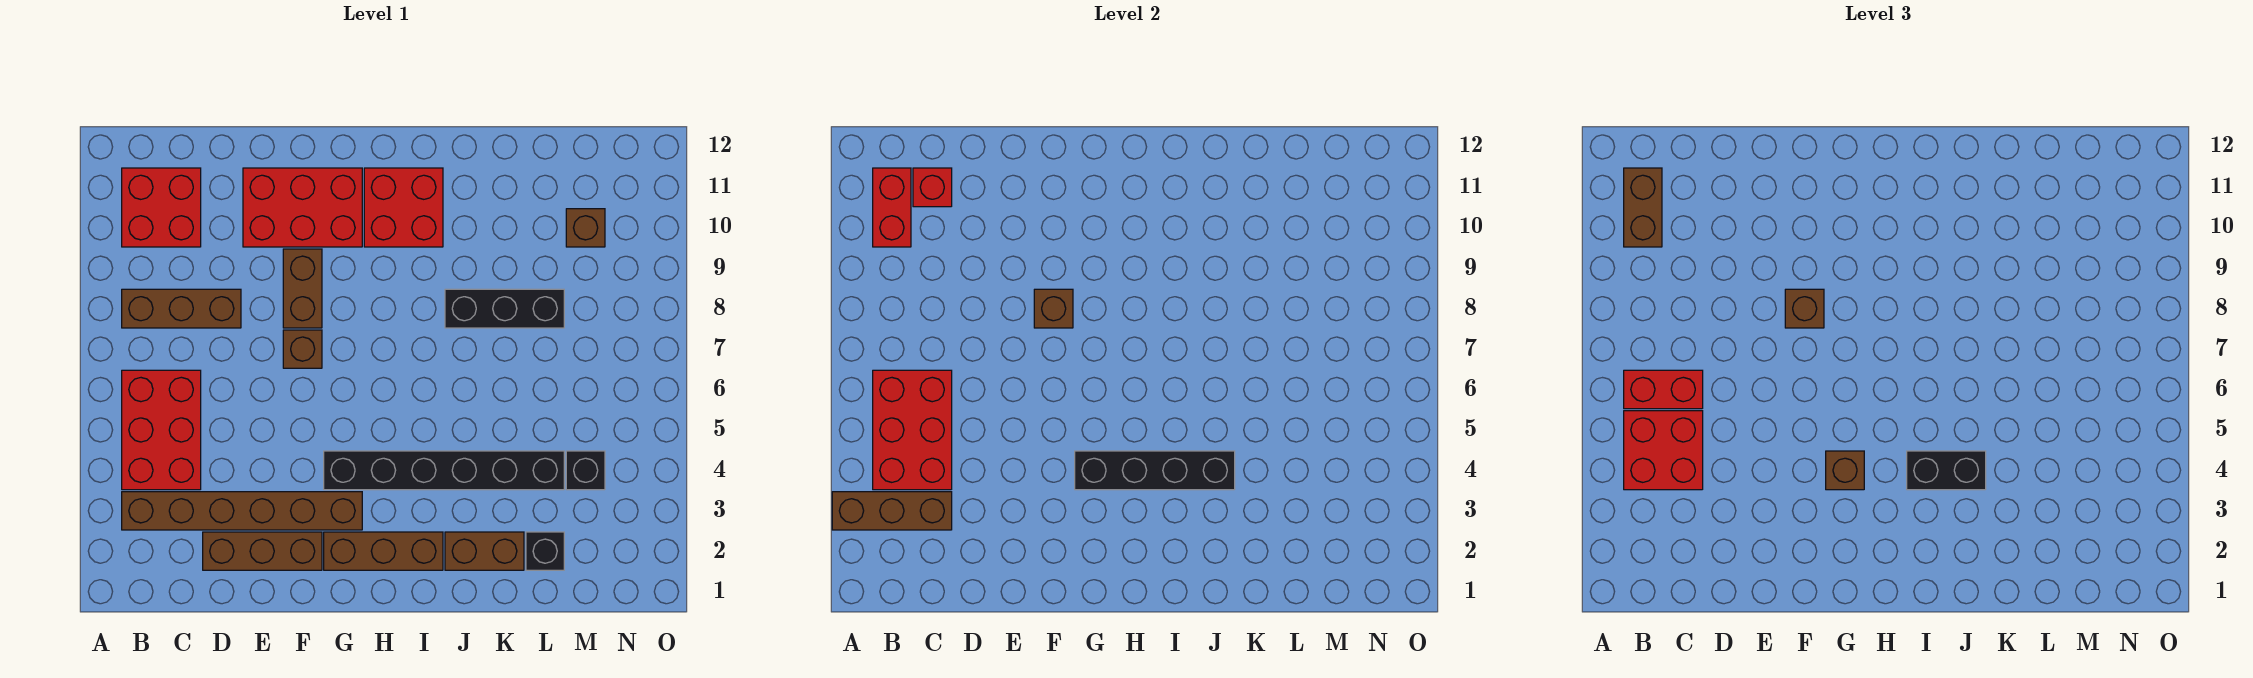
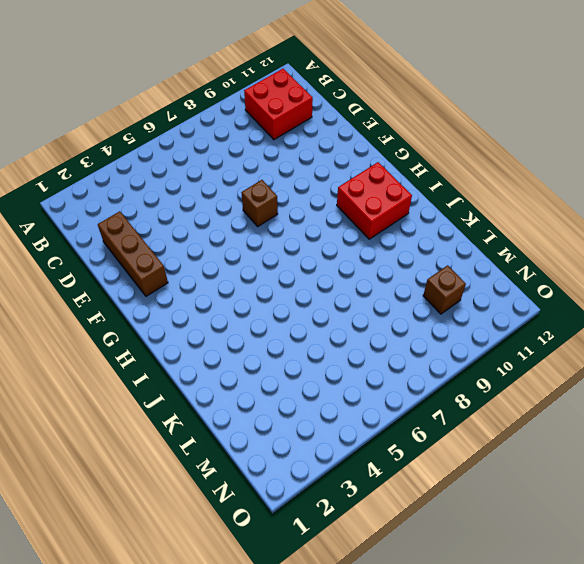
none -> brown 1x6 brick [122,492,362,530]
none -> red 2x3 brick [122,370,201,490]
none -> brown 1x3 brick [122,289,241,328]

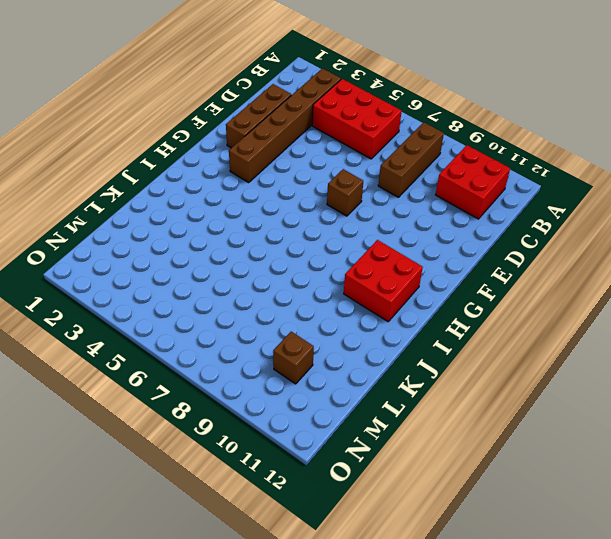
none -> red 2x3 brick [243,168,362,247]
none -> brown 1x2 brick [283,249,322,328]
none -> brown 1x3 brick [324,532,443,570]

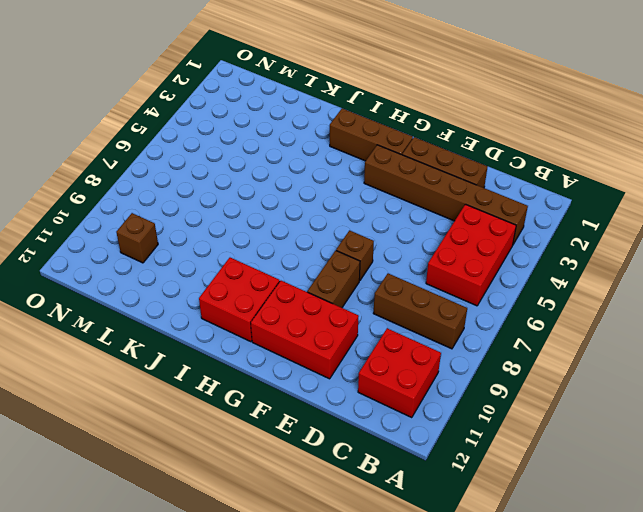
none -> black 1x6 brick [324,451,564,490]
none -> brown 1x2 brick [445,532,524,570]
none -> black 1x3 brick [445,289,564,328]

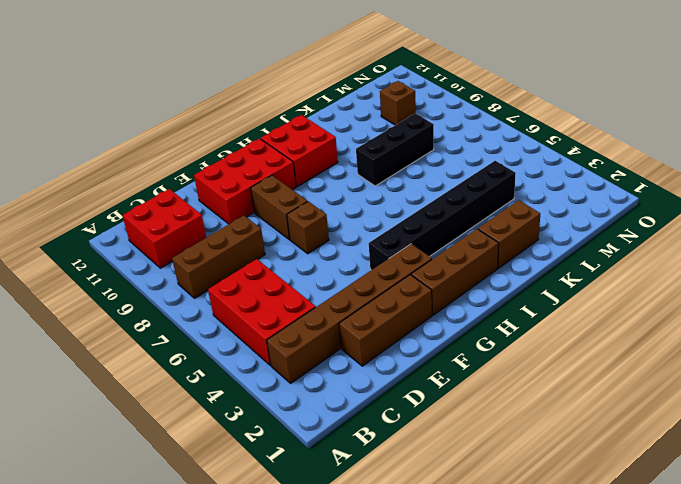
none -> black 1x1 brick [526,532,564,570]
none -> black 1x1 brick [566,451,605,490]
none -> brown 1x3 brick [832,492,952,530]

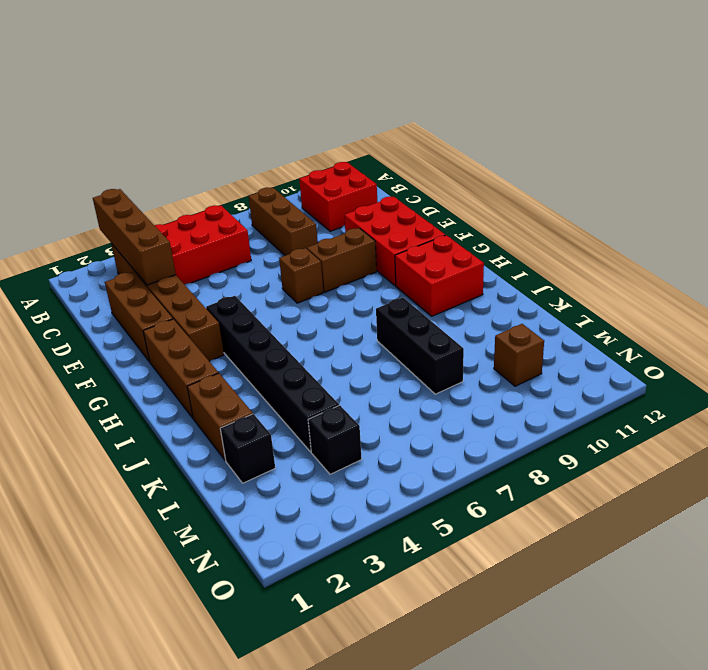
brown 1x4 brick [93,189,176,285] -> brown 1x3 brick [832,492,952,530]
none -> red 2x3 brick [873,370,952,490]
none -> red 1x2 brick [873,168,911,247]
none -> red 1x1 brick [913,168,952,207]

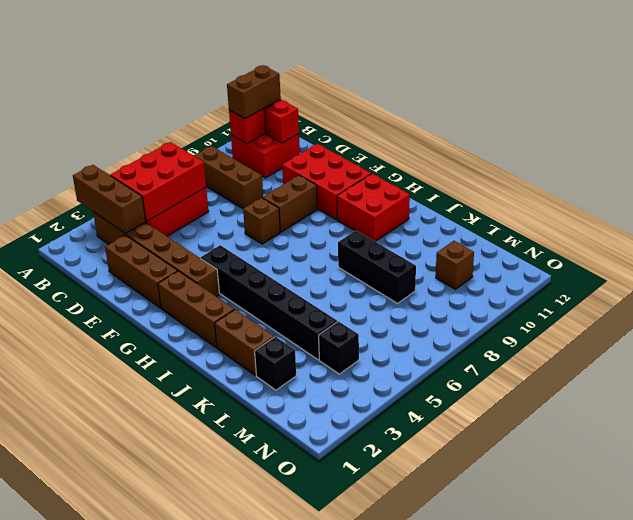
none -> brown 1x1 brick [1034,289,1073,328]
none -> black 1x4 brick [1075,451,1235,490]
none -> red 2x2 brick [1624,411,1703,490]

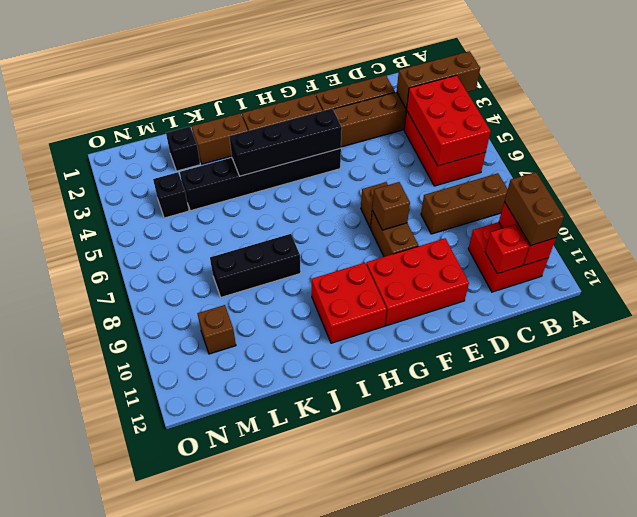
none -> red 2x2 brick [1624,411,1703,490]
none -> red 1x2 brick [1624,370,1703,409]
none -> brown 1x1 brick [1785,289,1824,328]

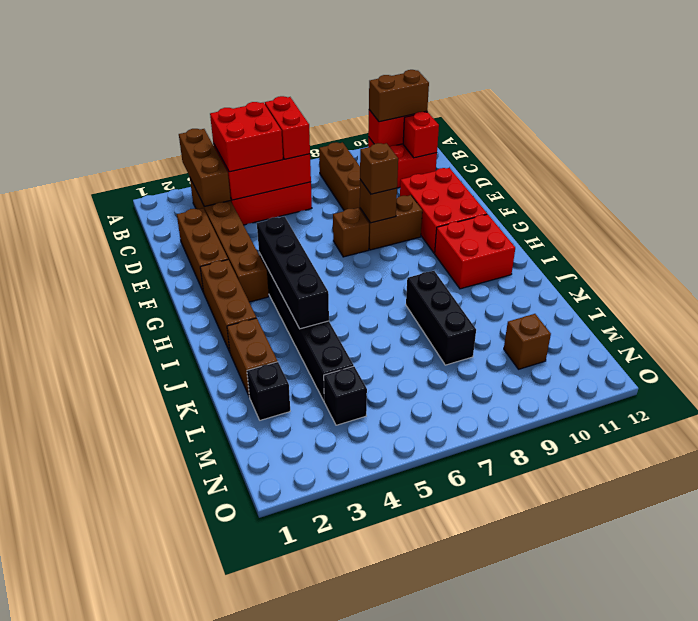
none -> brown 1x1 brick [1826,451,1864,490]
none -> black 1x2 brick [1907,451,1986,490]

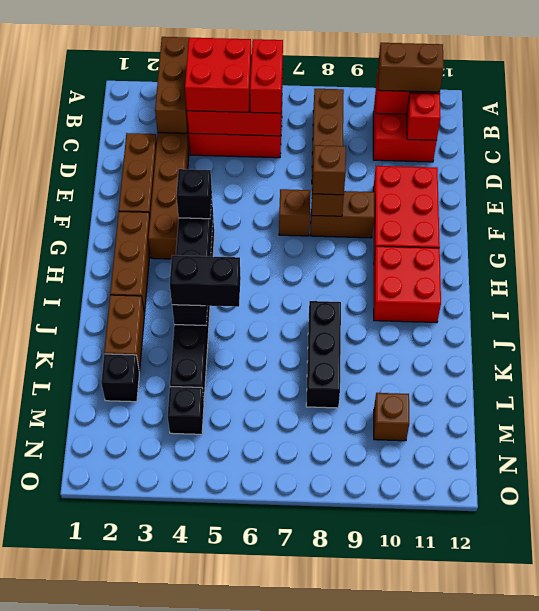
black 1x1 brick [176,169,212,219] -> brown 1x1 brick [1826,451,1864,490]
black 1x2 brick [170,255,241,307] -> black 1x2 brick turned to [1907,451,1986,490]

